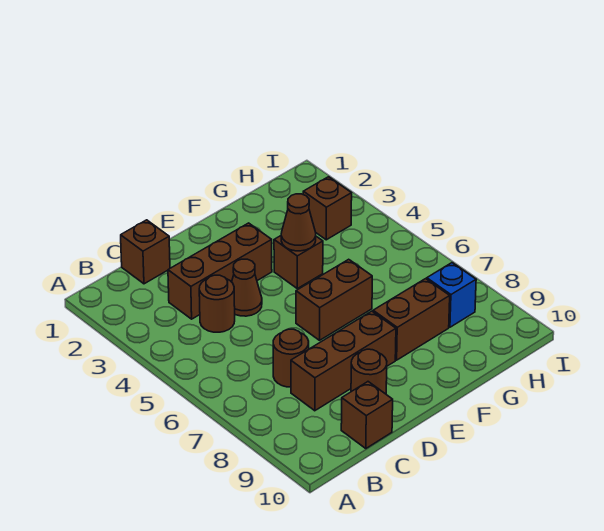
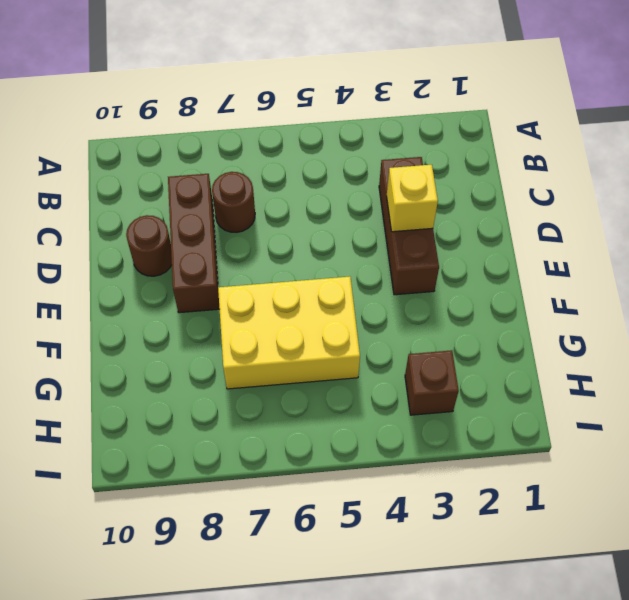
yellow 1x1 brick [387,165,438,232] -> none
yellow 2x3 brick [218,277,360,389] -> brown 1x2 brick [296,259,372,340]
none -> brown 1x1 brick [121,220,170,284]
none -> brown 1x1 round brick [199,275,235,332]
none -> brown 1x1 brick [341,382,393,449]

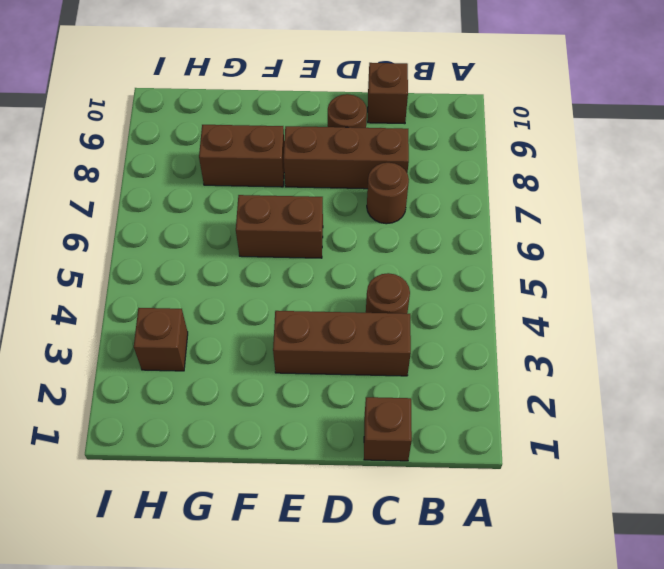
none -> brown 1x1 cone [232,259,262,316]
none -> brown 1x1 brick [274,236,323,289]
none -> blue 1x1 brick [427,263,476,327]

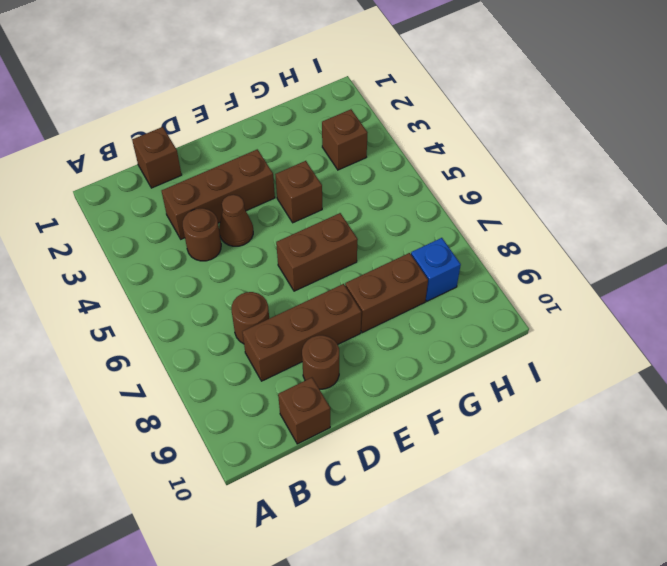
none -> brown 1x1 cone [281,194,316,251]

